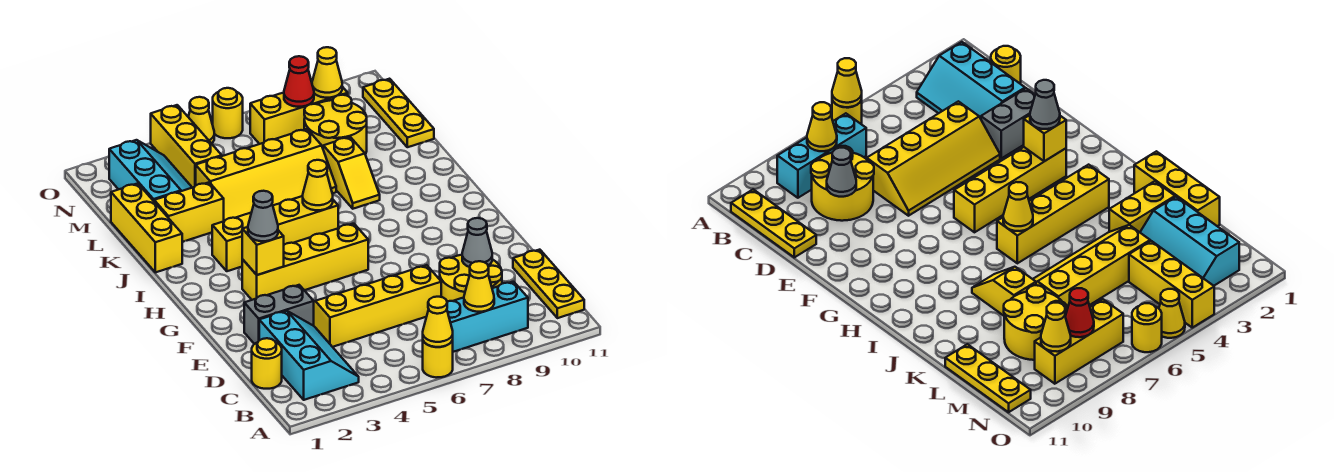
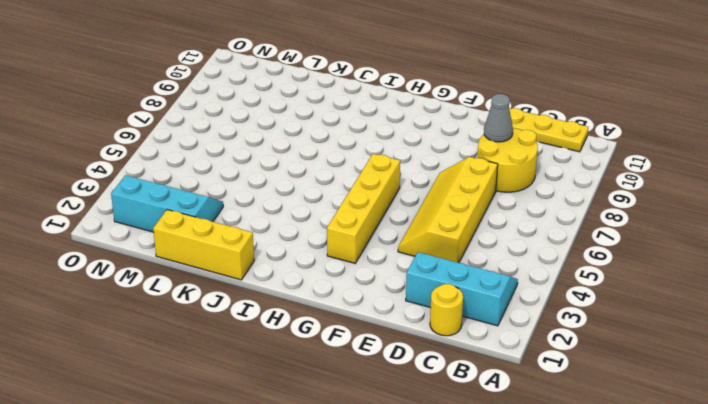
none -> yellow 1x1 round brick [423,340,453,377]
none -> cyan 1x3 brick [447,282,528,352]
none -> grey 1x2 brick [244,285,314,344]

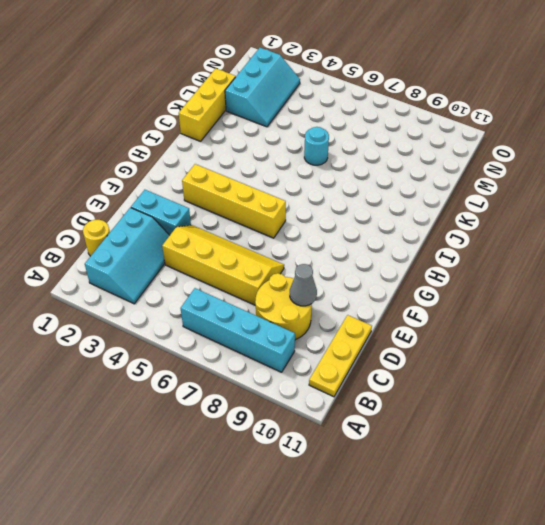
cyan 1x4 brick [181,288,295,372] -> cyan 1x3 brick [447,282,528,352]
cyan 1x2 brick [131,190,191,235] -> grey 1x2 brick [244,285,314,344]
cyan 1x1 round brick [304,127,329,165] -> yellow 2x4 slope [196,129,336,221]
none -> yellow 1x1 round brick [423,340,453,377]
none -> yellow 1x4 brick [212,196,338,271]
none -> yellow 1x2 slope [323,137,380,209]

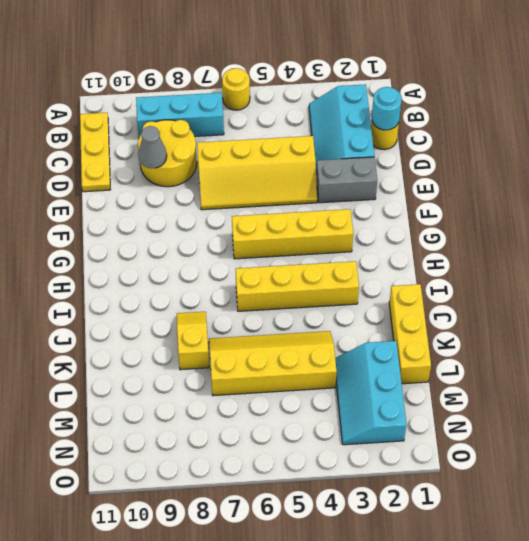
cyan 1x1 round brick [372,87,402,130] -> none
none -> yellow 1x2 brick [154,182,224,242]
none -> yellow 2x2 round brick [304,95,367,154]
none -> yellow 1x3 plate [363,79,434,147]

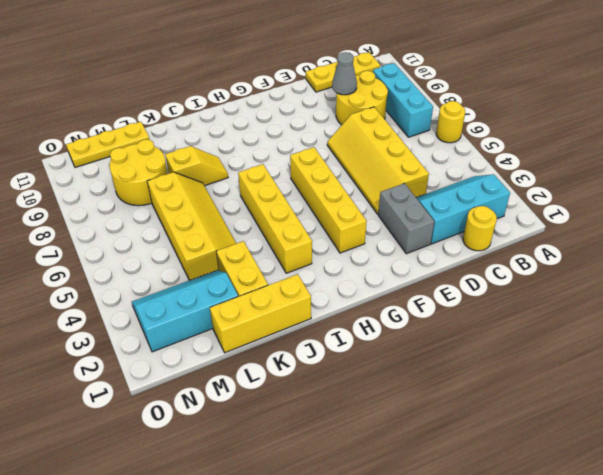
none -> yellow 1x3 brick [151,105,222,188]
none -> yellow 1x3 brick [250,87,348,144]
none -> yellow 1x1 cone [188,97,214,144]

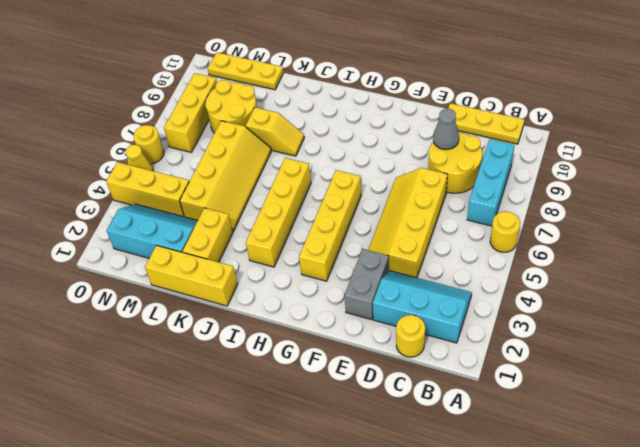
none -> yellow 1x1 cone [423,297,453,347]
none -> yellow 1x1 cone [464,261,494,312]
none -> yellow 1x1 brick [242,227,284,275]

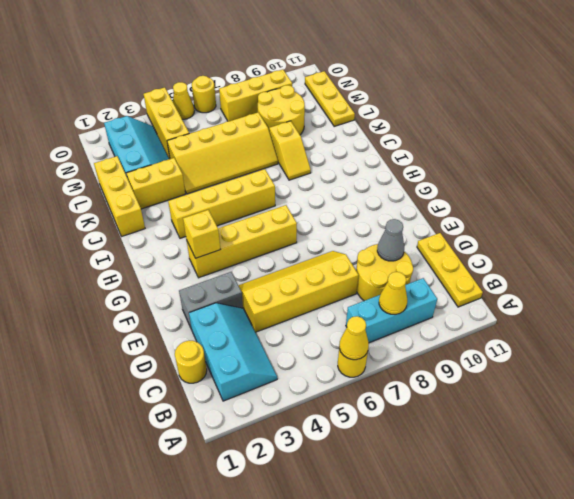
none -> yellow 1x1 cone [303,160,333,210]
none -> red 1x1 cone [284,56,314,107]
none -> yellow 1x1 cone [312,47,342,98]

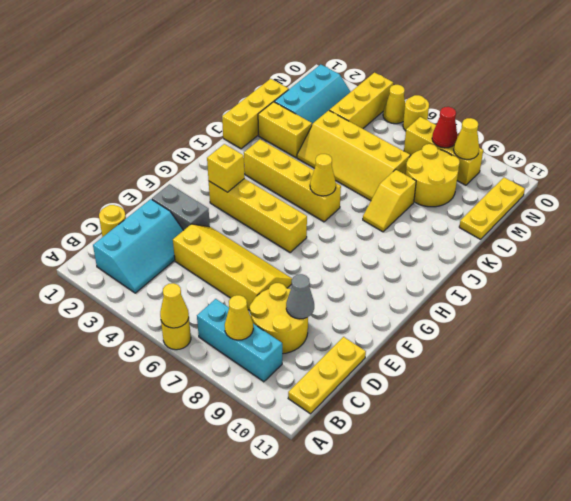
none -> grey 1x1 cone [248,191,278,241]

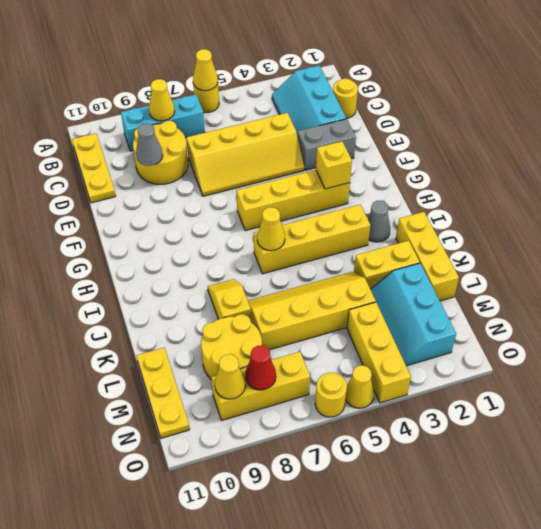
grey 1x1 cone [367,201,390,242] -> grey 1x1 cone moved to [248,191,278,241]

